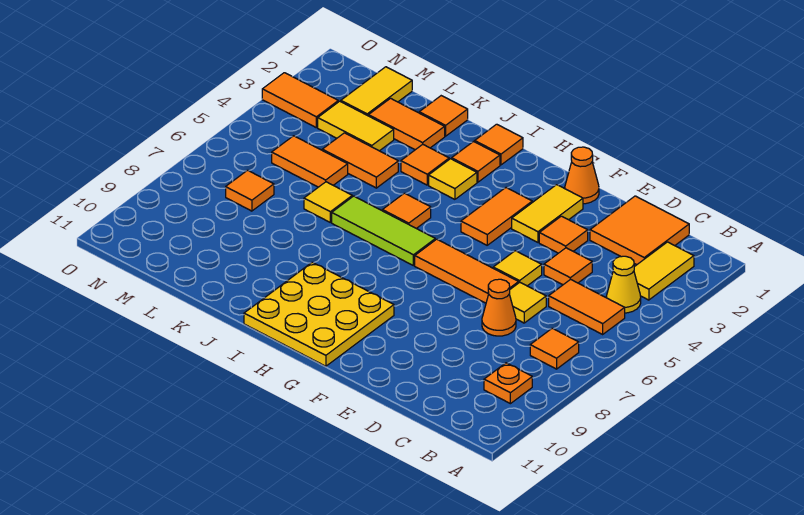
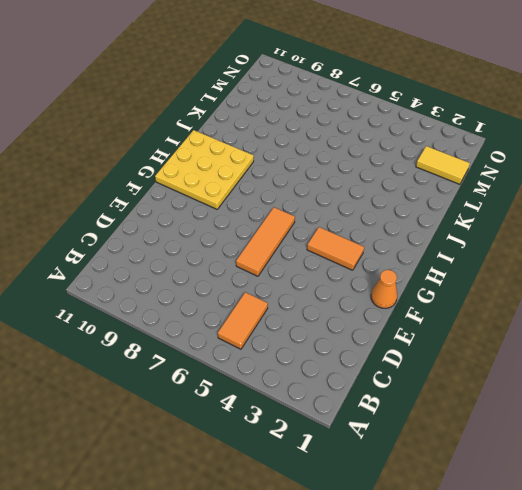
none -> yellow 1x2 tile [634,242,694,300]
none -> yellow 1x1 cone [606,256,641,313]
none -> orange 1x1 tile [530,328,579,369]
none -> orange 1x1 plate [484,363,532,404]

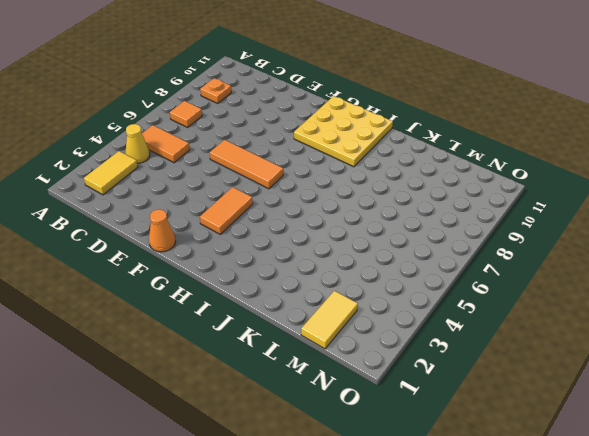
none -> orange 2x2 tile [590,196,689,265]
none -> orange 1x1 tile [544,248,592,285]
none -> yellow 1x1 tile [510,282,546,323]
none -> orange 1x1 cone [482,279,516,336]

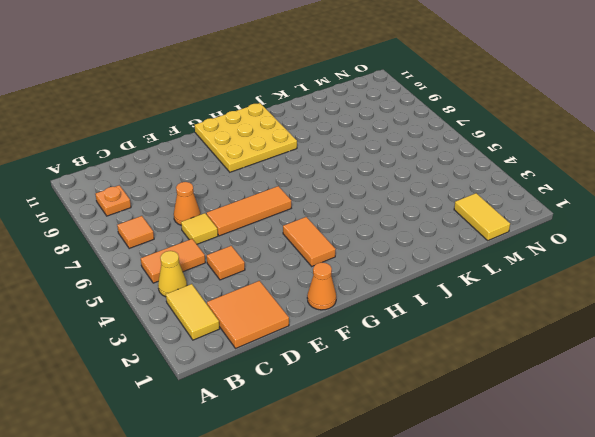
none -> orange 1x1 tile [539,216,588,253]
none -> yellow 1x1 tile [493,251,542,286]
none -> yellow 1x2 tile [512,185,583,242]
none -> lime 1x3 tile [332,196,435,266]

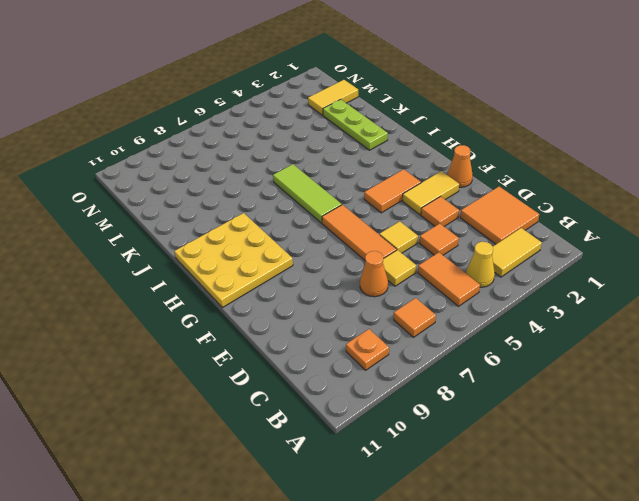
lime 1x3 plate [323,99,388,150] -> orange 1x2 tile [369,98,445,150]
none -> orange 1x1 tile [475,124,523,165]
none -> orange 1x1 tile [452,142,500,182]
none -> yellow 1x1 tile [429,159,477,199]
none -> orange 1x1 tile [382,193,431,228]

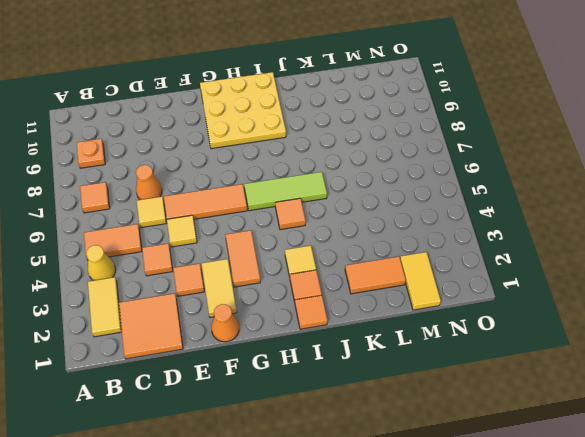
none -> orange 1x1 tile [401,144,449,185]
none -> orange 1x1 tile [419,96,468,136]
none -> orange 1x2 tile [322,133,398,188]
none -> yellow 1x1 tile [304,182,352,222]

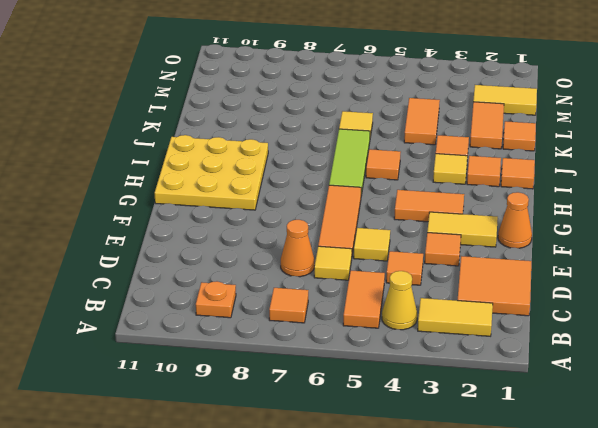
none -> yellow 1x2 tile [318,101,394,151]
none -> orange 1x2 tile [272,136,348,187]
none -> orange 1x1 tile [226,170,274,211]
none -> orange 1x2 tile [262,73,338,128]

